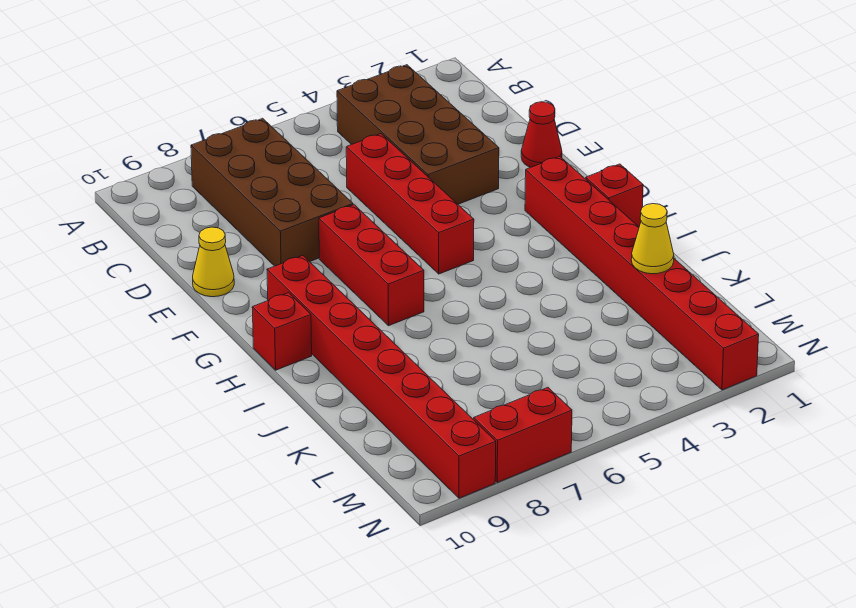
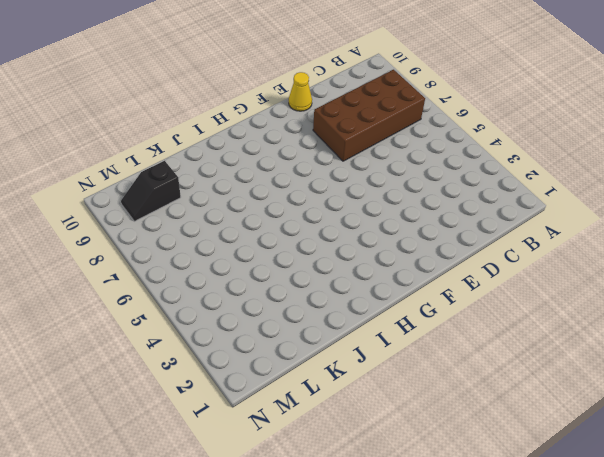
black 1x2 slope [121,161,181,221] -> red 1x8 brick [267,256,496,498]
none -> brown 2x4 brick [337,65,499,204]
none -> red 1x4 brick [346,134,474,274]
none -> red 1x1 cone [521,102,562,167]

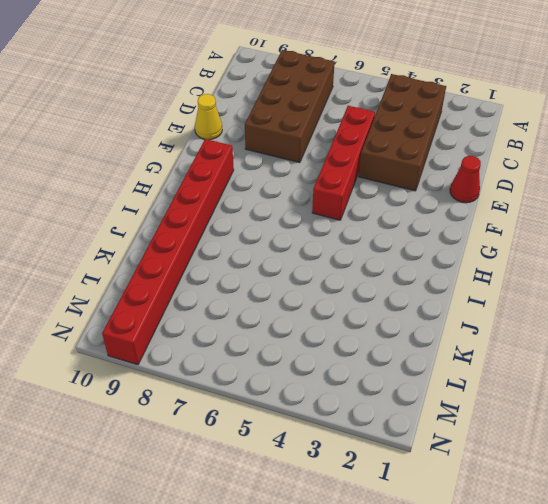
none -> red 1x3 brick [319,205,424,326]
none -> red 1x8 brick [525,156,759,390]
none -> red 1x1 brick [586,164,643,227]

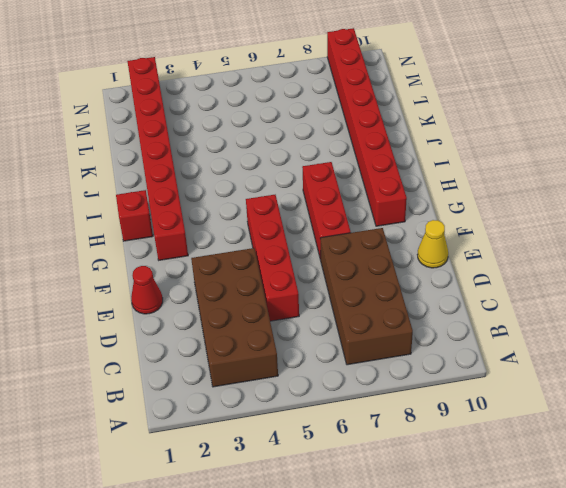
none -> red 1x1 brick [252,293,312,370]
none -> red 1x2 brick [474,388,572,482]
none -> yellow 1x1 cone [631,204,674,274]

